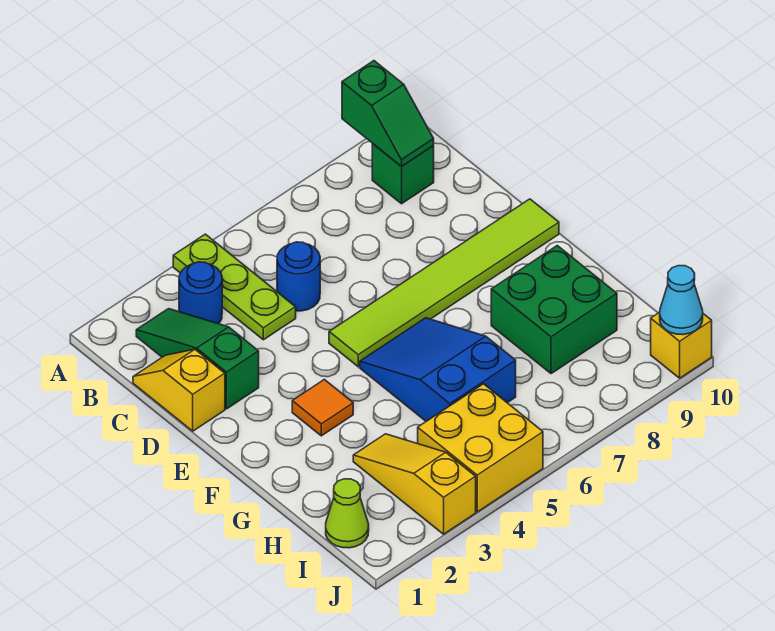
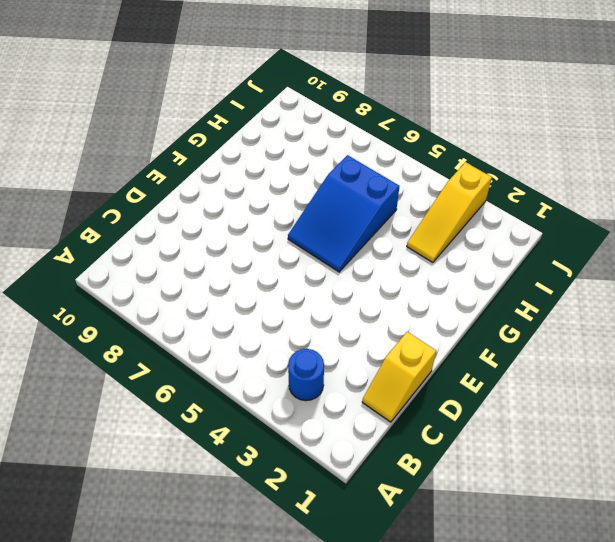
none -> lime 1x3 plate [173,234,296,340]
none -> green 1x3 slope [136,309,259,409]
none -> green 1x1 brick [372,144,434,204]

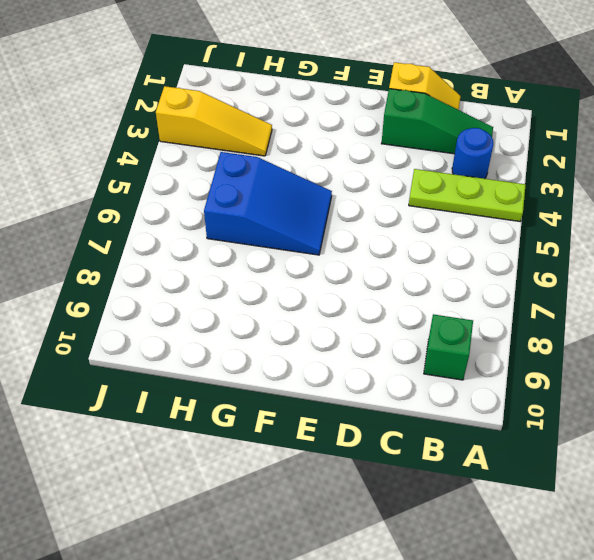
none -> blue 1x1 round brick [277,242,320,311]
none -> lime 1x6 tile [329,199,559,367]
none -> orange 1x1 tile [292,379,353,436]

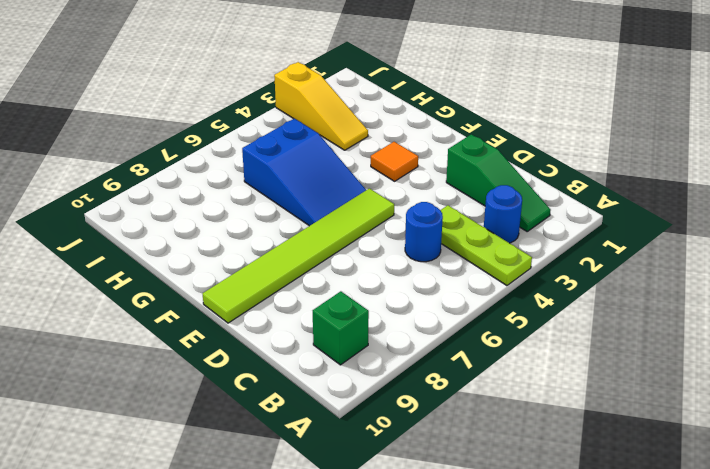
none -> yellow 1x2 slope [133,349,225,431]
none -> green 2x2 brick [491,246,617,374]
none -> lime 1x1 cone [326,479,369,548]

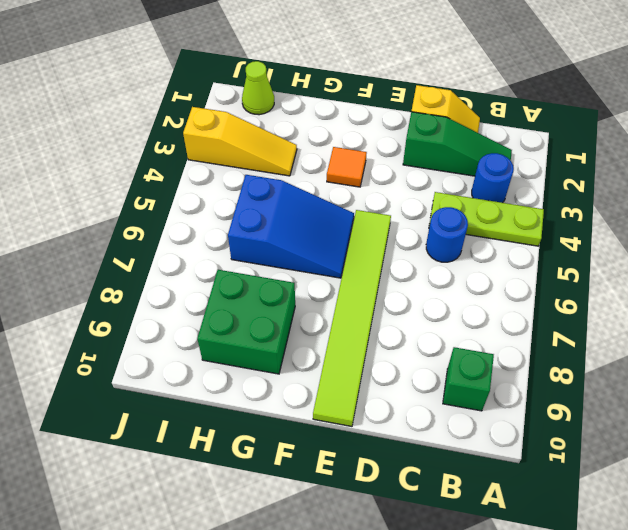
none -> yellow 2x2 brick [418,384,543,512]
none -> yellow 1x1 brick [651,312,712,378]
none -> green 1x2 slope [342,61,434,167]

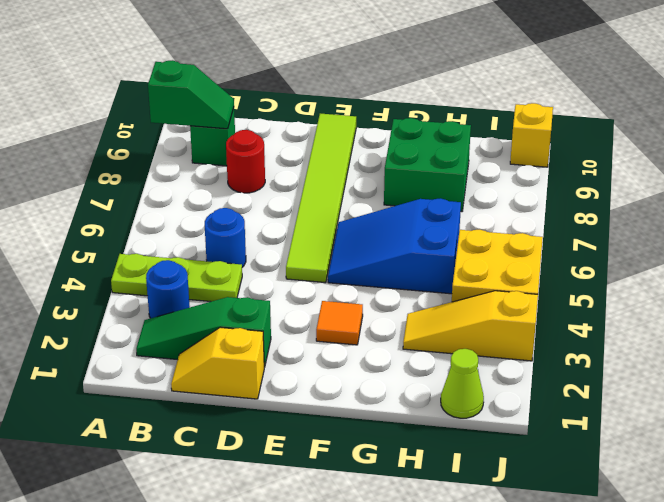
red 1x1 round brick [226,130,265,193] -> none
none -> cyan 1x1 cone [660,266,703,335]

